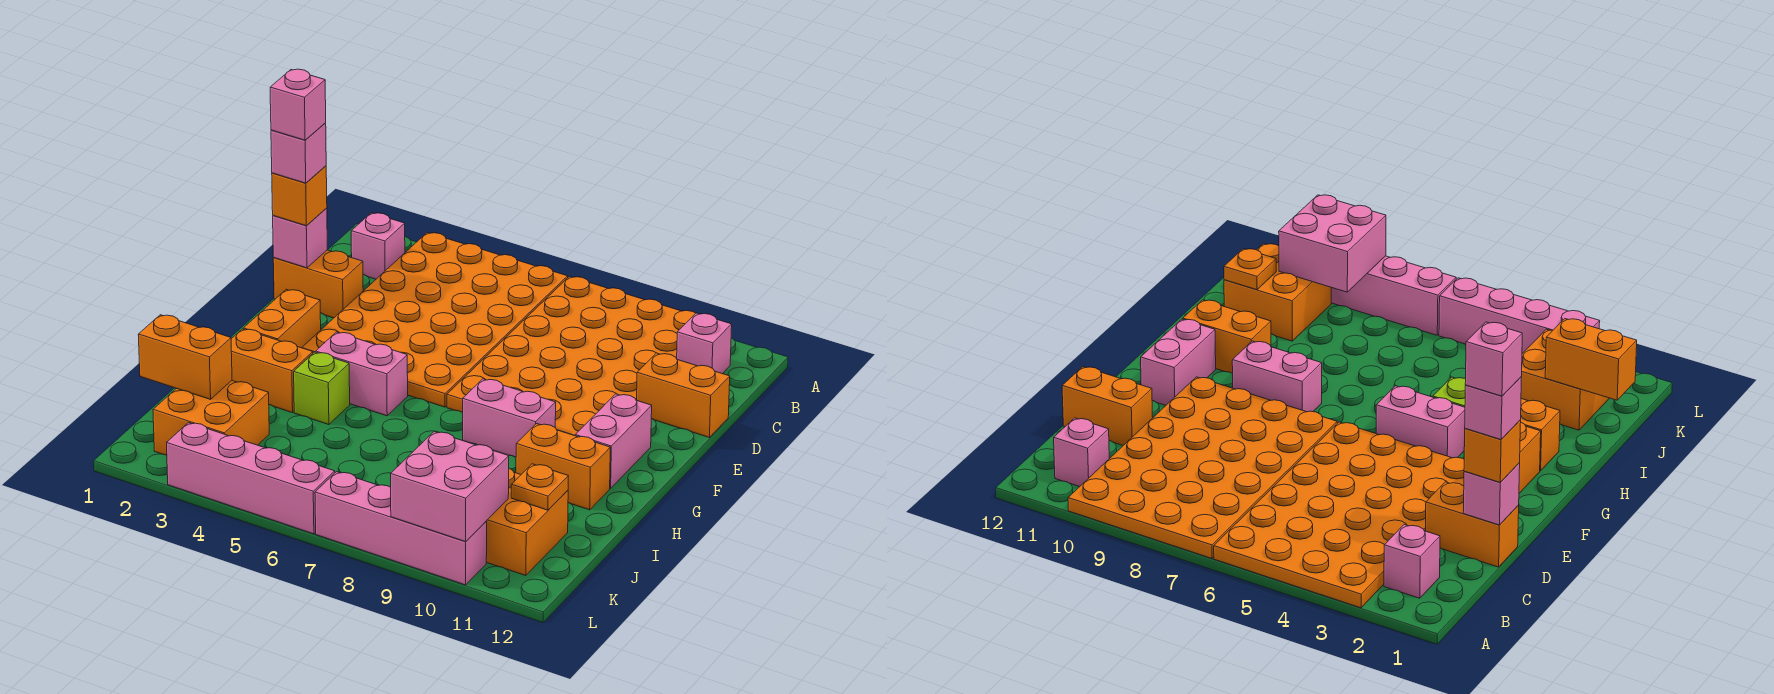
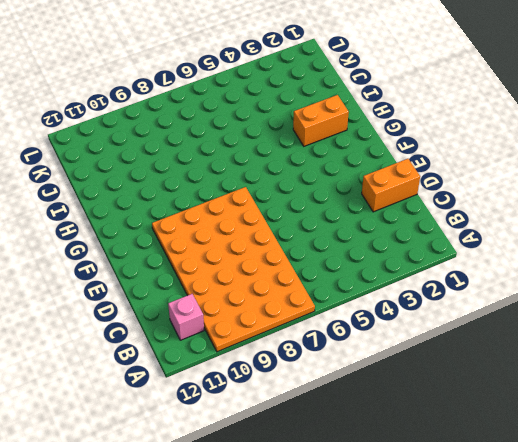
none -> orange 4x6 plate [302,233,568,407]
none -> pink 1x1 brick [351,213,405,279]
none -> orange 1x2 brick [637,353,730,438]

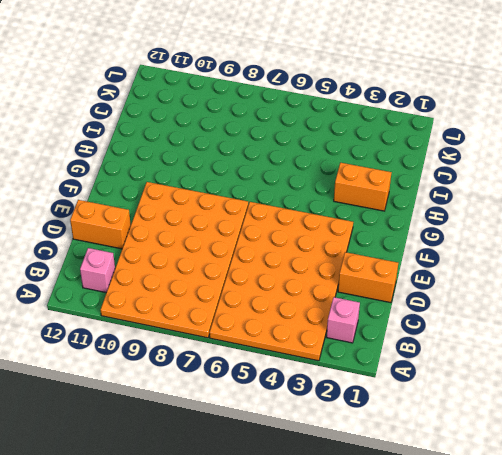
none -> orange 1x2 brick [243,289,321,348]
none -> pink 1x2 brick [575,394,652,488]
none -> pink 1x2 brick [316,332,408,416]

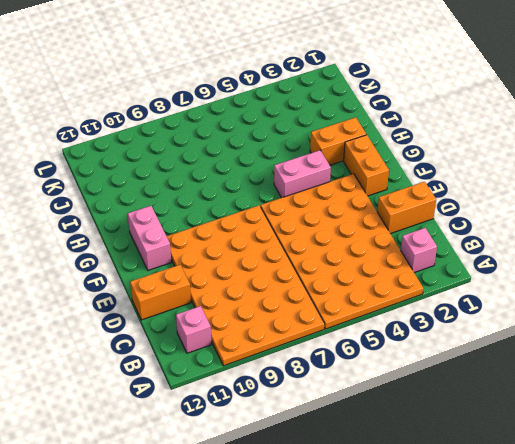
none -> pink 1x2 brick [463,379,556,457]
none -> lime 1x1 brick [294,352,350,425]
none -> orange 1x2 brick [516,424,610,510]

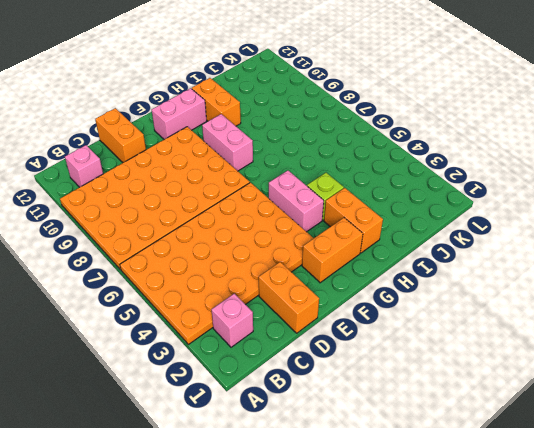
none -> orange 2x2 brick [153,381,269,455]
none -> orange 2x2 brick [486,469,568,576]
none -> pink 1x4 brick [167,423,335,534]

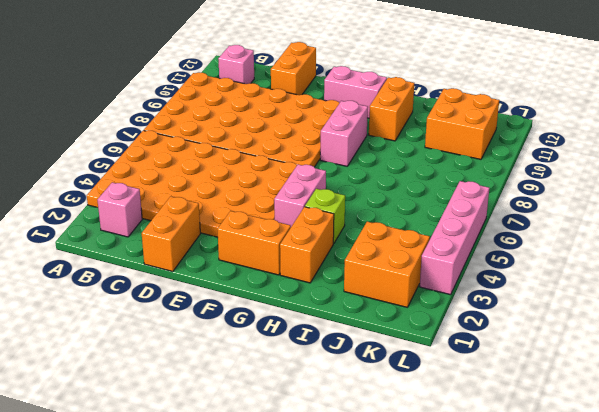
none -> pink 1x4 brick [315,472,487,585]
none -> pink 1x1 brick [273,208,327,268]
none -> orange 1x2 brick [138,315,232,399]

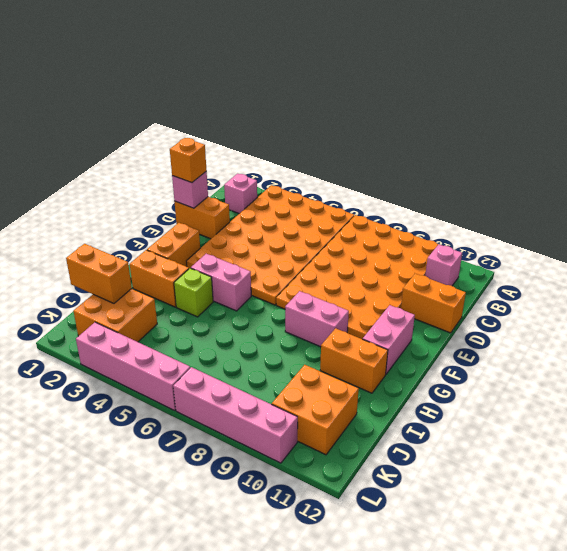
none -> orange 1x1 plate [511,464,568,510]
none -> pink 2x2 brick [391,431,509,542]
none -> pink 1x1 brick [271,123,326,183]

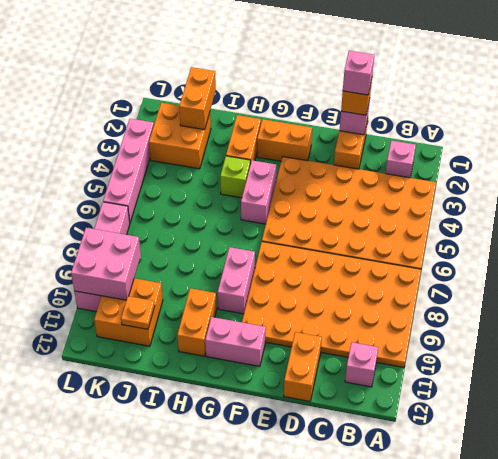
none -> pink 1x1 brick [270,69,326,140]

